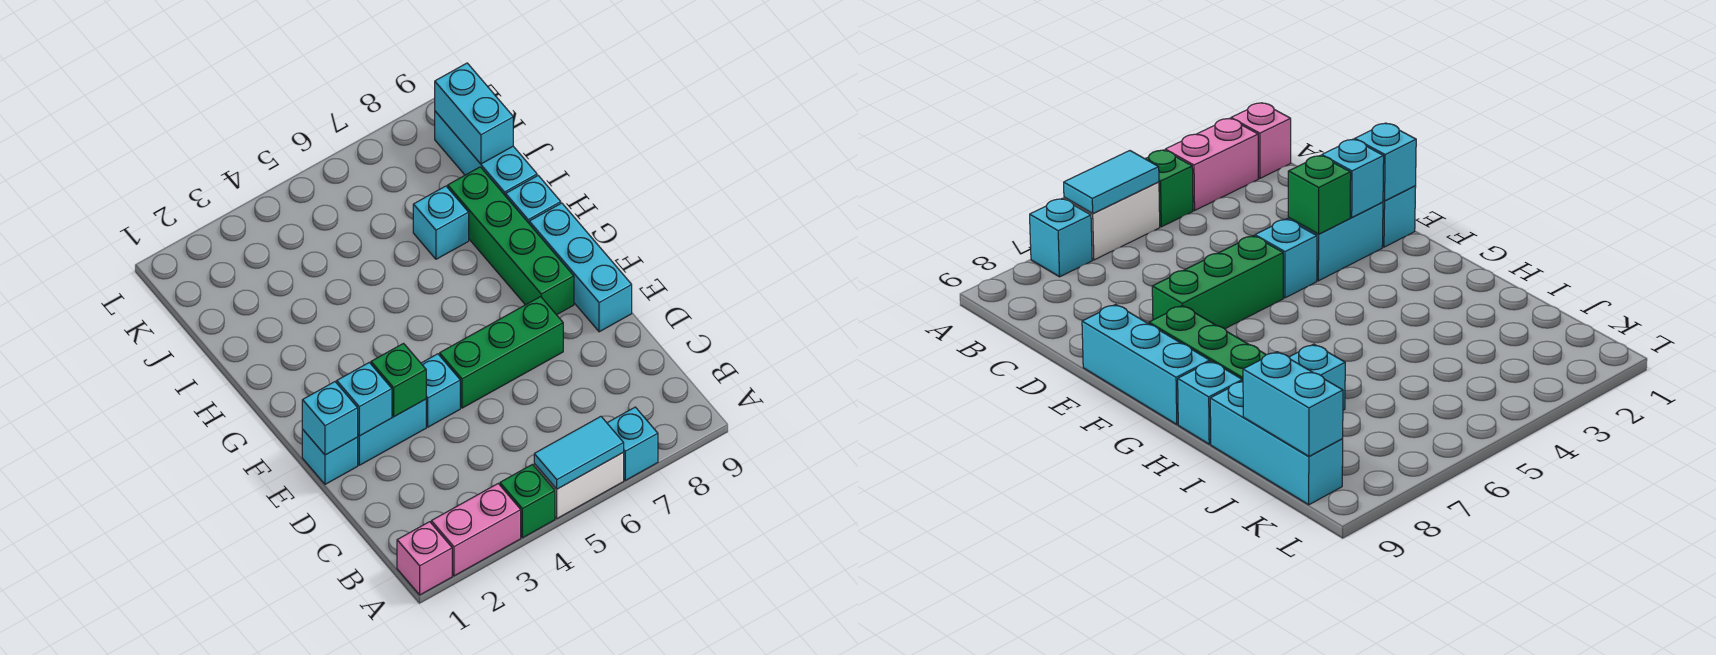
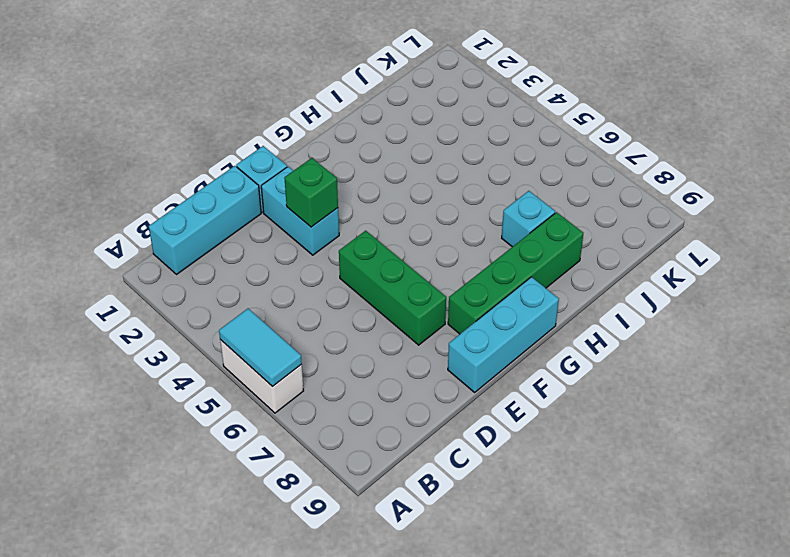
cyan 1x3 brick [149,166,261,275] -> cyan 1x3 brick moved to [435,111,537,196]
none -> pink 1x1 brick [397,522,452,595]
none -> pink 1x2 brick [431,484,521,576]
none -> green 1x1 brick [500,464,555,538]

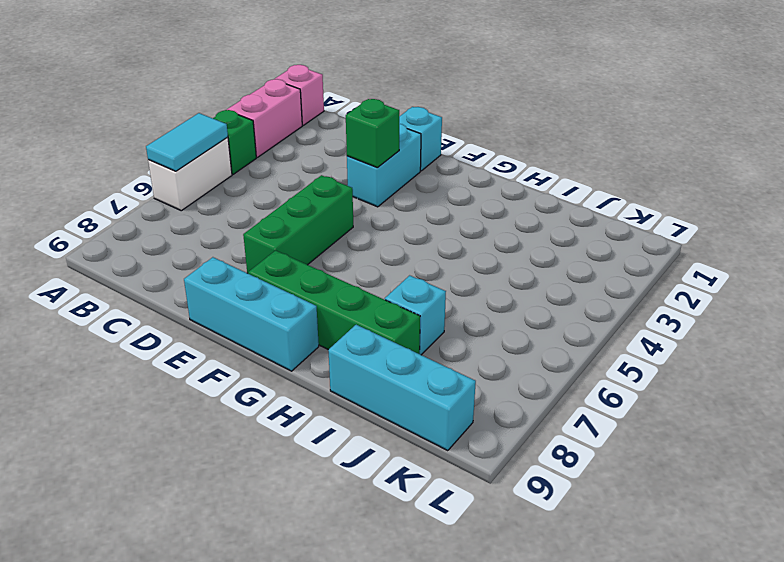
none -> cyan 1x1 brick [607,407,658,480]
none -> cyan 1x1 brick [421,354,460,427]
none -> cyan 1x1 brick [506,176,561,223]

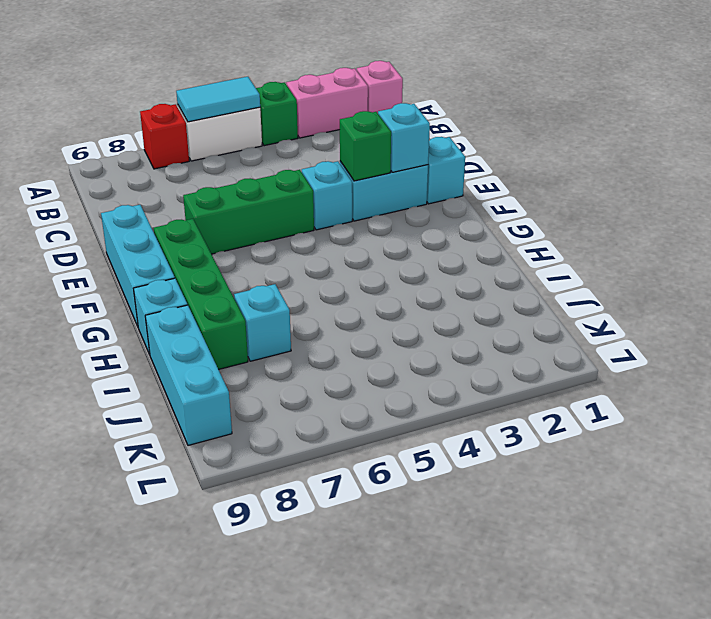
red 1x1 brick [140,104,189,169] -> cyan 1x1 brick [607,407,658,480]
none -> cyan 1x1 brick [302,382,358,455]
none -> cyan 1x2 brick [435,63,513,164]

